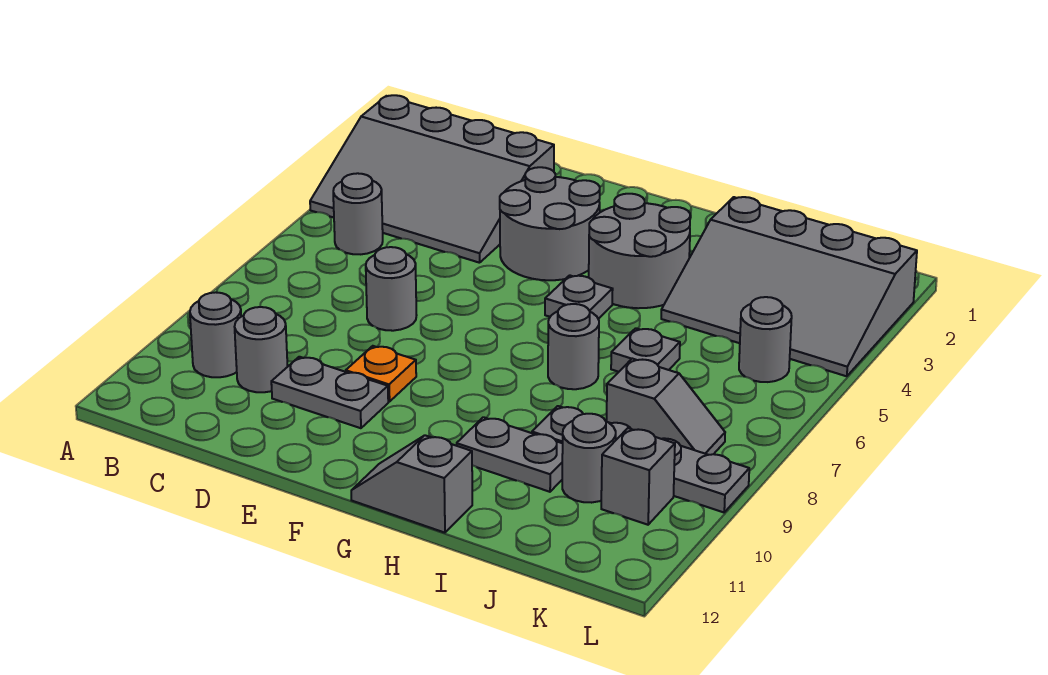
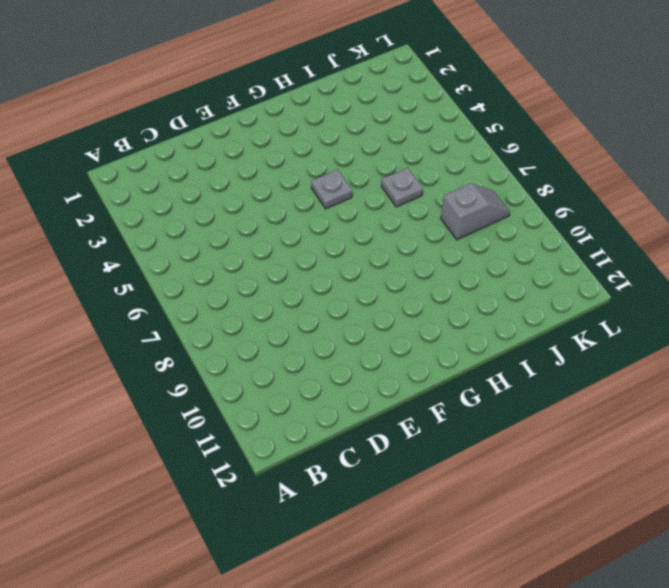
none -> grey 3x4 slope [310,95,554,263]
none -> grey 1x1 round brick [333,173,383,254]
none -> grey 1x1 round brick [190,292,241,377]

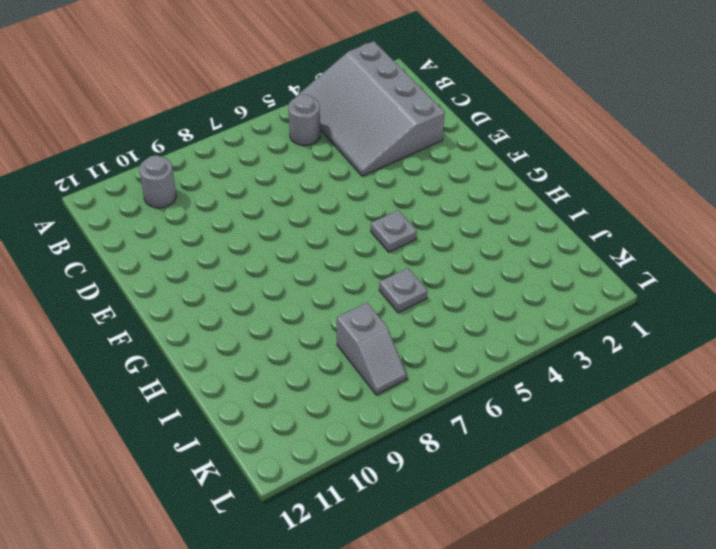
none -> grey 1x1 round brick [235,307,288,392]
none -> grey 1x1 round brick [366,247,417,331]
none -> grey 1x2 plate [271,357,388,428]

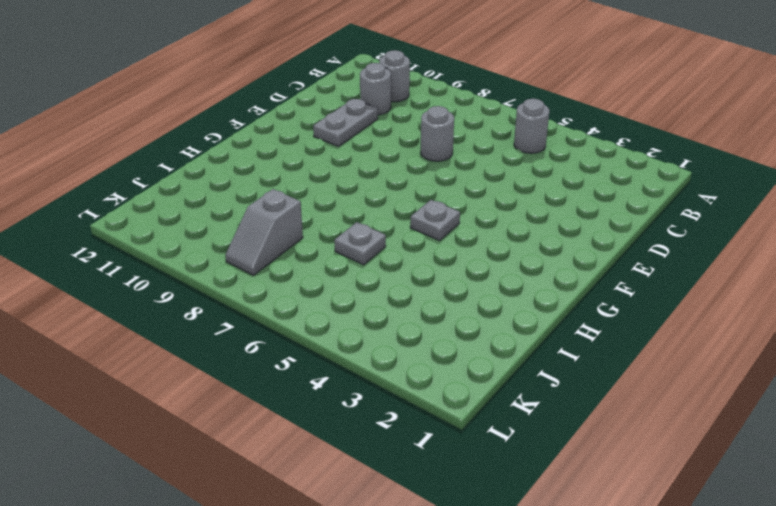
none -> grey 3x4 slope [310,95,554,263]
none -> grey 2x2 round brick [500,167,600,280]
none -> orange 1x1 plate [346,346,416,402]

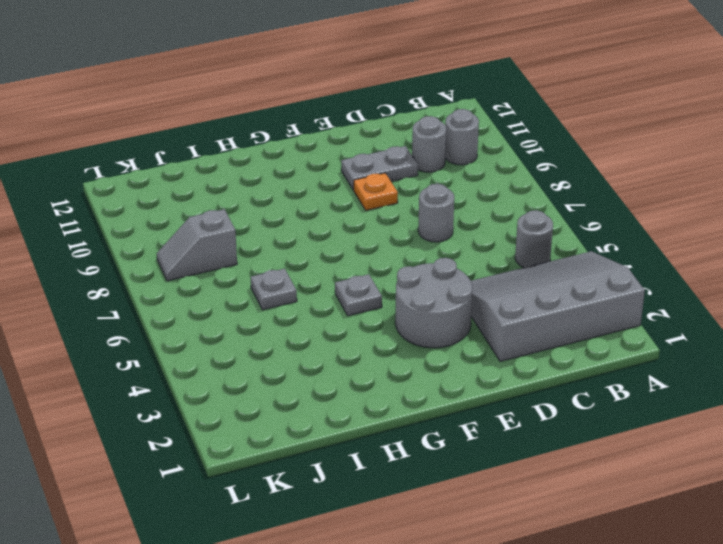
none -> grey 2x2 round brick [589,194,690,308]
none -> grey 1x2 slope [351,435,472,533]
none -> grey 1x1 round brick [548,304,599,389]

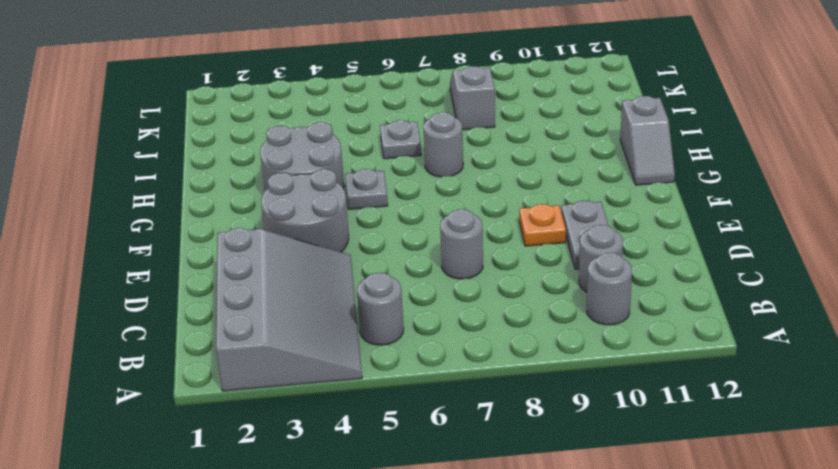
none -> grey 1x2 plate [457,417,563,492]
none -> grey 3x4 slope [661,197,917,376]
none -> grey 1x4 plate [532,406,749,512]

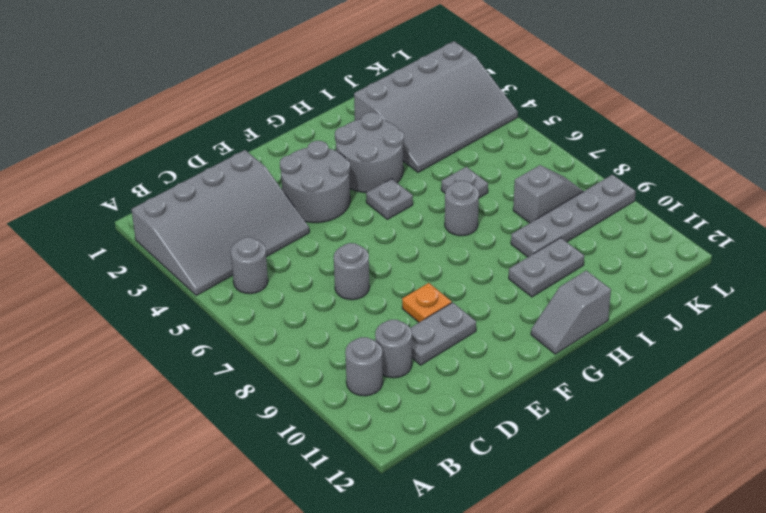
none -> grey 1x1 round brick [562,414,616,503]
none -> grey 1x1 round brick [739,297,792,382]
none -> grey 1x1 brick [601,428,675,525]

